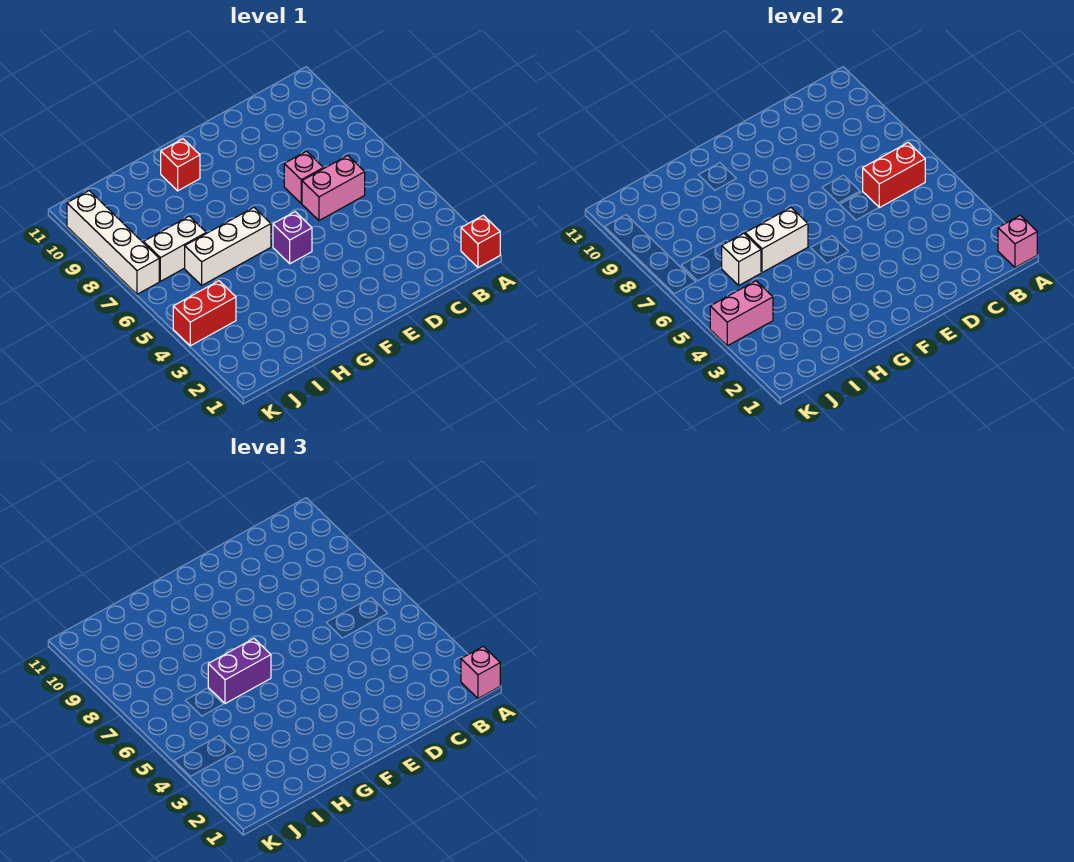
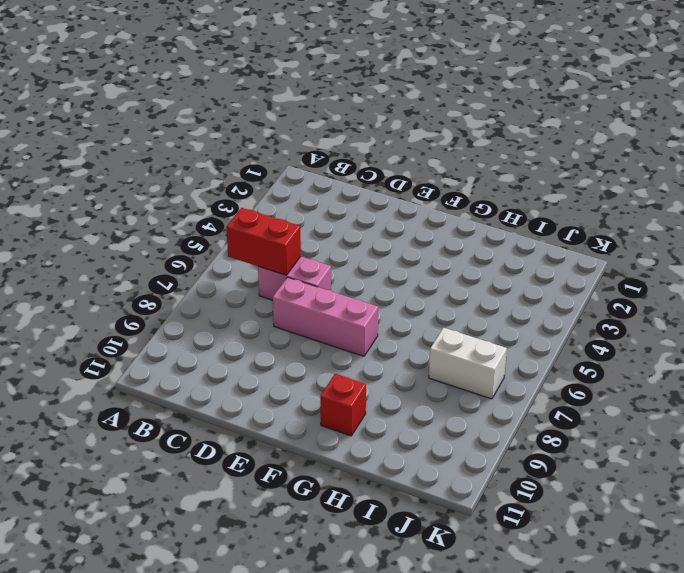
pink 1x3 brick [273,277,378,356] -> pink 1x1 brick [284,151,324,203]
none -> red 1x1 brick [461,215,500,267]
none -> purple 1x1 brick [273,212,312,264]
none -> white 1x3 brick [185,208,271,285]

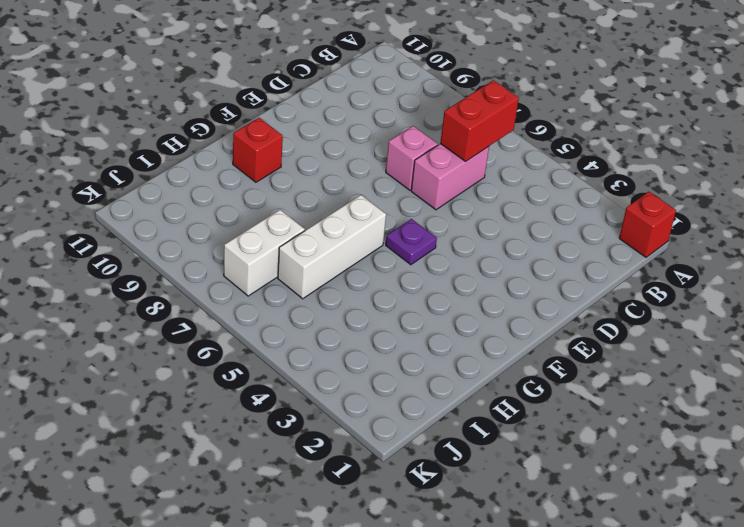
purple 1x1 plate [386,219,437,265] -> purple 1x1 brick [273,212,312,264]
none -> red 1x2 brick [173,281,236,346]
none -> white 1x4 brick [67,191,159,294]
none -> pink 1x1 brick [998,215,1037,267]

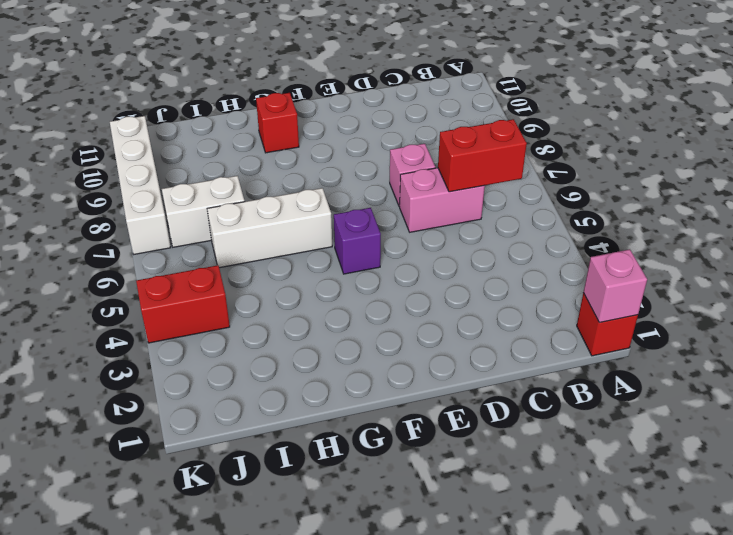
none -> white 1x2 brick [745,208,808,273]
none -> white 1x1 brick [722,234,761,285]
none -> pink 1x2 brick [710,281,773,346]

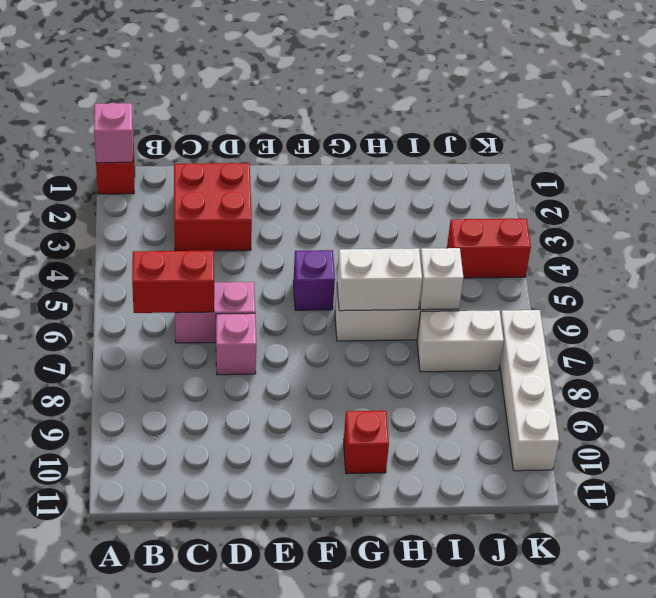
red 2x2 brick [174,163,252,251] -> none
none -> pink 1x2 brick [710,281,773,346]
none -> pink 1x1 brick [461,646,500,698]
none -> purple 1x2 brick [208,639,271,704]

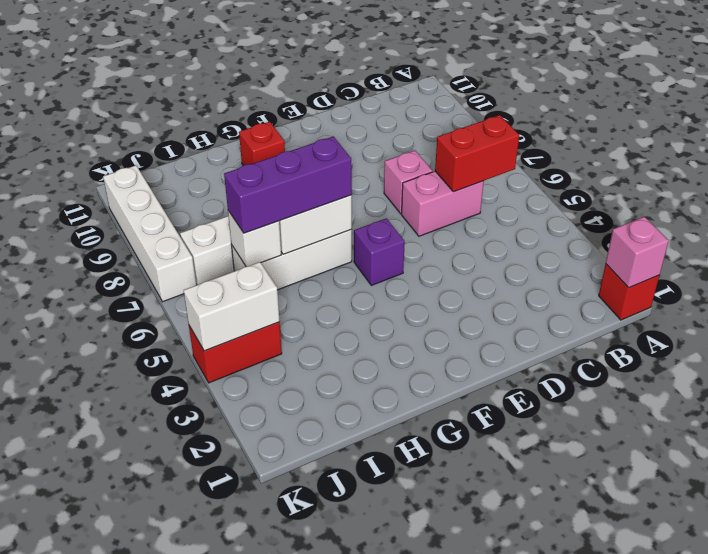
purple 1x3 brick [224,136,352,233] -> purple 1x2 brick [208,639,271,704]
white 1x2 brick [184,262,280,351] -> pink 1x2 brick [710,281,773,346]
none -> pink 1x1 brick [461,646,500,698]

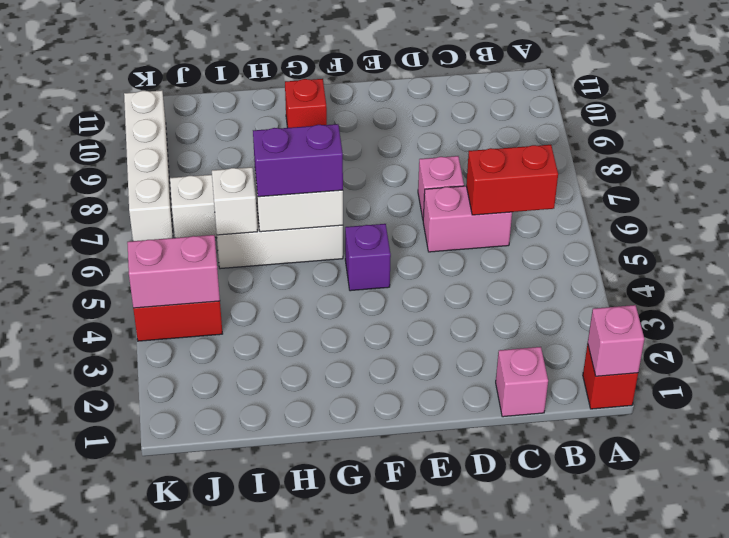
pink 1x1 brick [496,347,548,417] -> pink 1x1 brick moved to [461,646,500,698]

